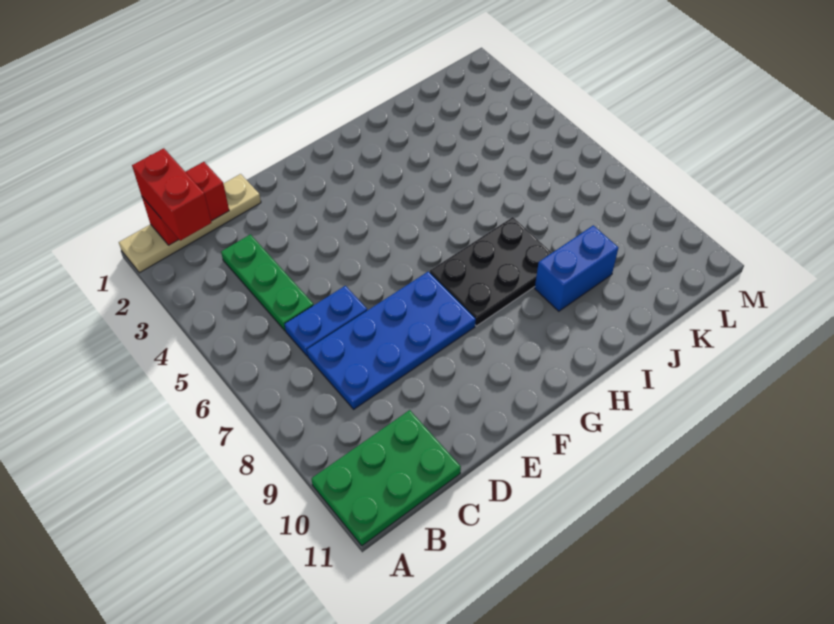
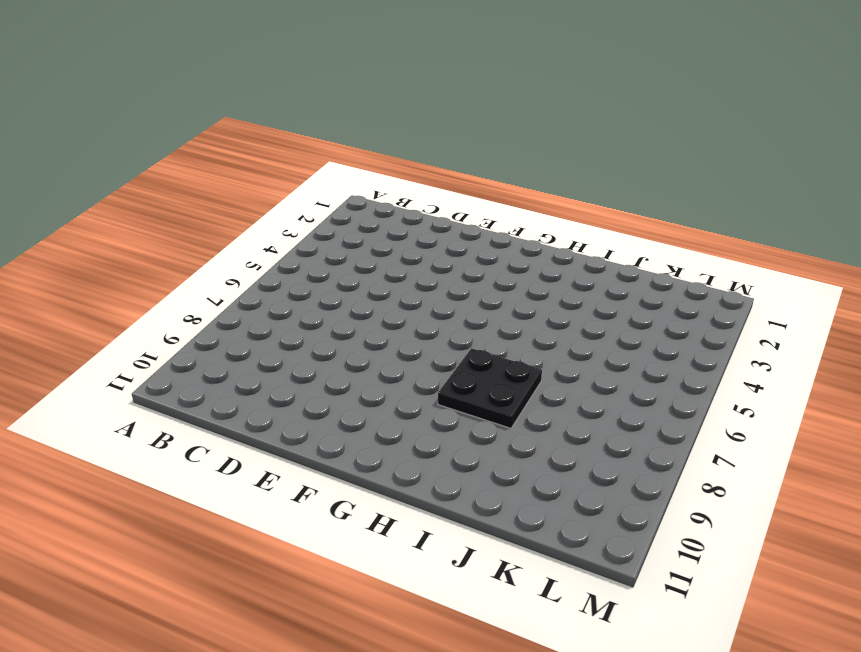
black 2x2 plate [438,348,542,428] -> black 2x3 plate [430,217,552,326]
none -> tan 1x4 plate [119,174,261,273]
none -> green 2x3 plate [311,410,461,546]

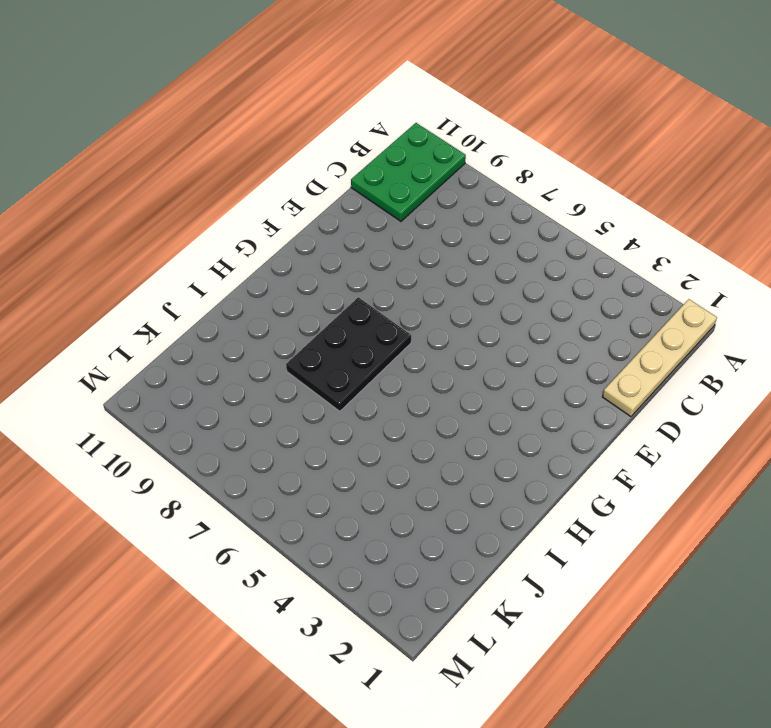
none -> green 1x3 plate [221,234,314,331]
none -> blue 1x2 plate [285,286,367,356]

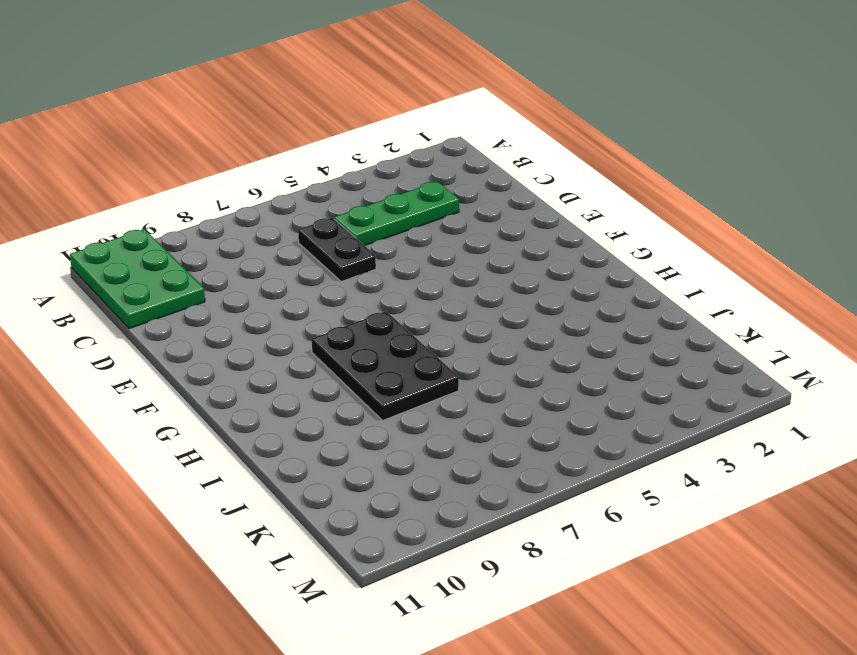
black 1x2 plate [298,218,376,282] -> blue 1x2 plate [285,286,367,356]
none -> tan 1x4 plate [119,174,261,273]
none -> blue 2x4 plate [307,272,476,409]

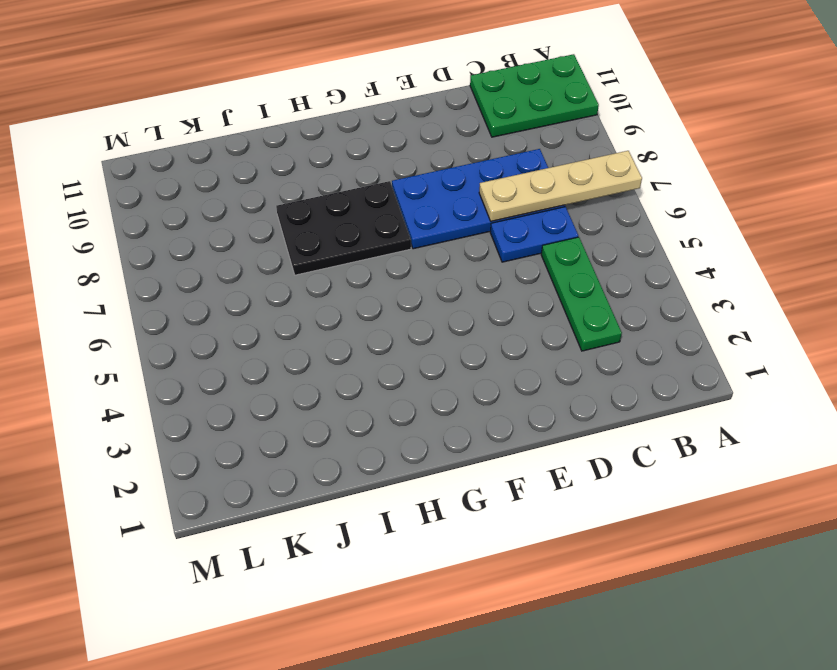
tan 1x4 plate [479,151,642,221] -> tan 1x4 plate moved to [119,174,261,273]
none -> blue 1x2 brick [535,225,618,311]
none -> red 1x2 brick [142,162,229,245]

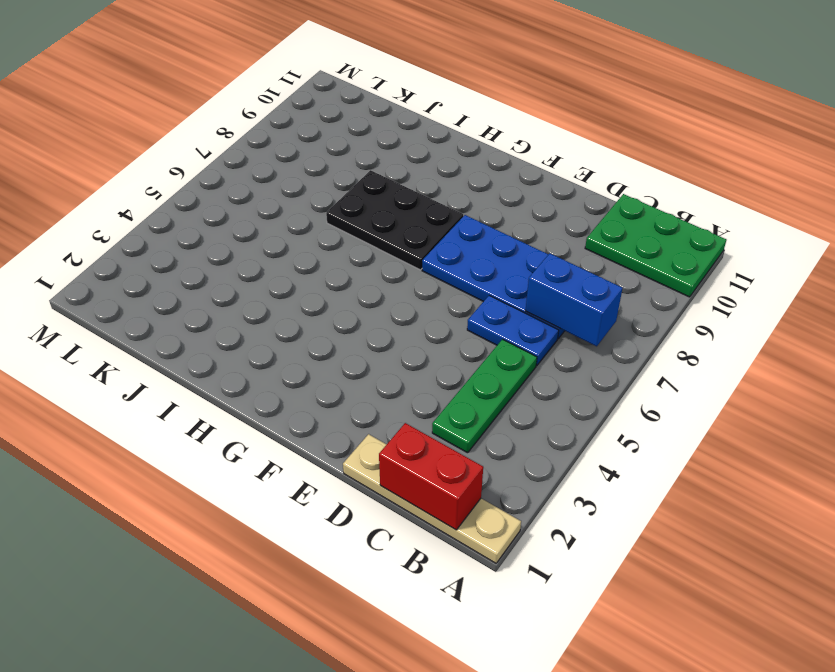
blue 1x2 brick [525,253,622,346] -> blue 1x2 brick moved to [535,225,618,311]
none -> red 1x2 brick [132,148,212,241]

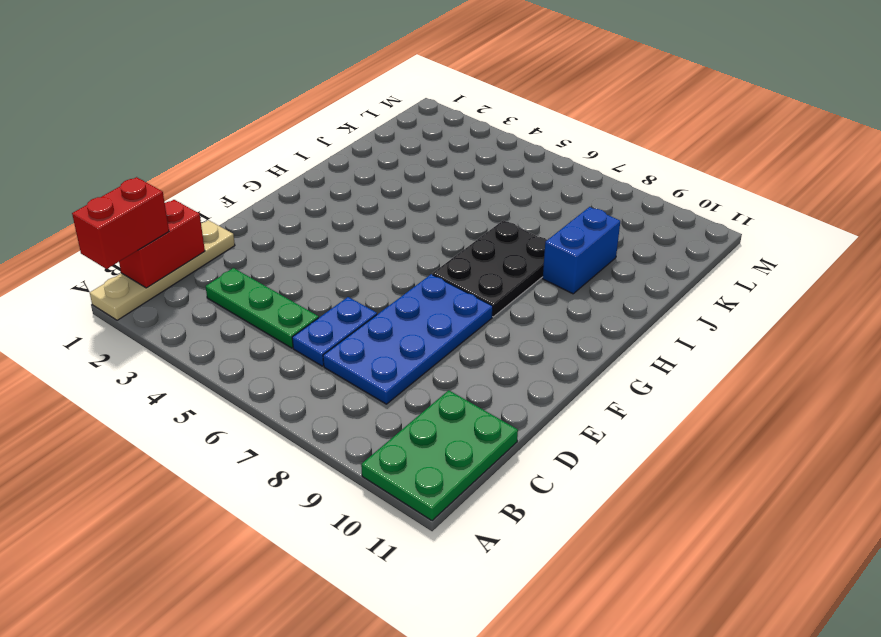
red 1x2 brick [72,177,169,269] -> red 1x2 brick turned to [132,148,212,241]

